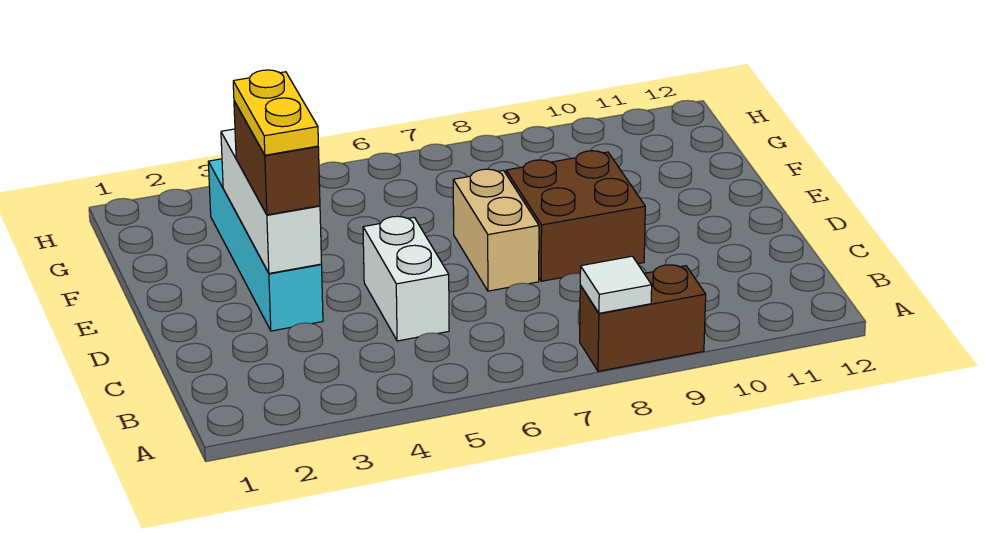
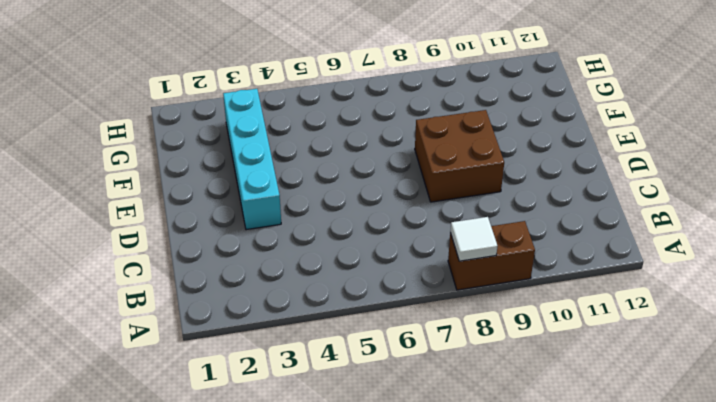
none -> white 1x2 brick [363,216,449,341]
none -> tan 1x2 brick [453,169,539,291]

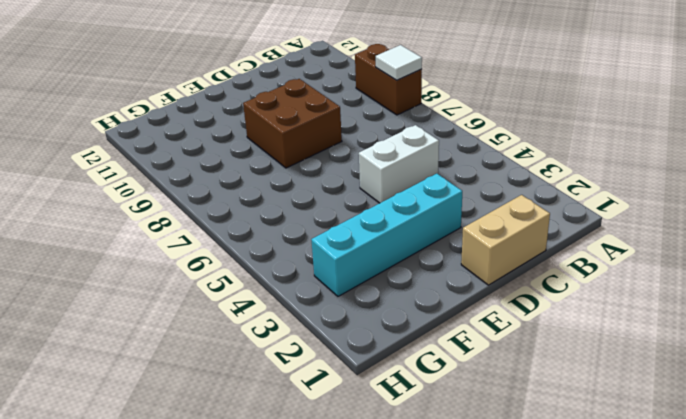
tan 1x2 brick [461,195,550,285] -> tan 1x2 brick moved to [453,169,539,291]
none -> white 1x3 brick [221,129,322,273]
none -> brown 1x2 brick [234,101,320,215]

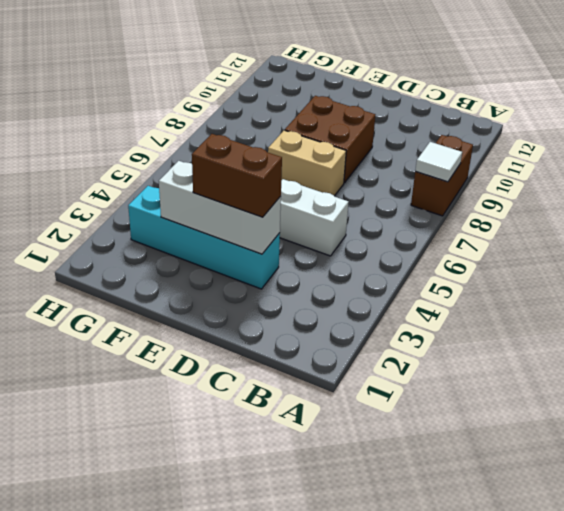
none -> yellow 1x2 plate [233,70,318,155]

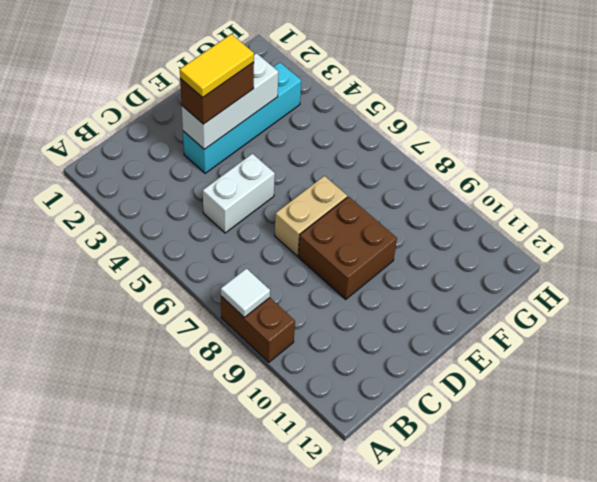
yellow 1x2 tile [180,34,254,98] -> yellow 1x2 plate [233,70,318,155]

